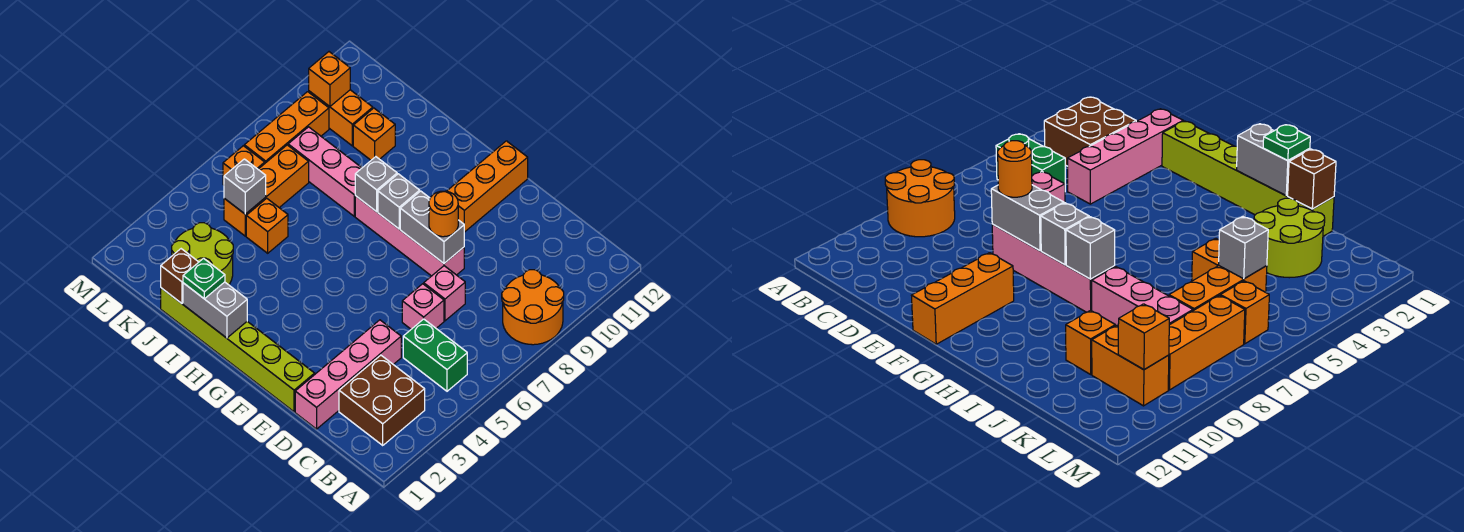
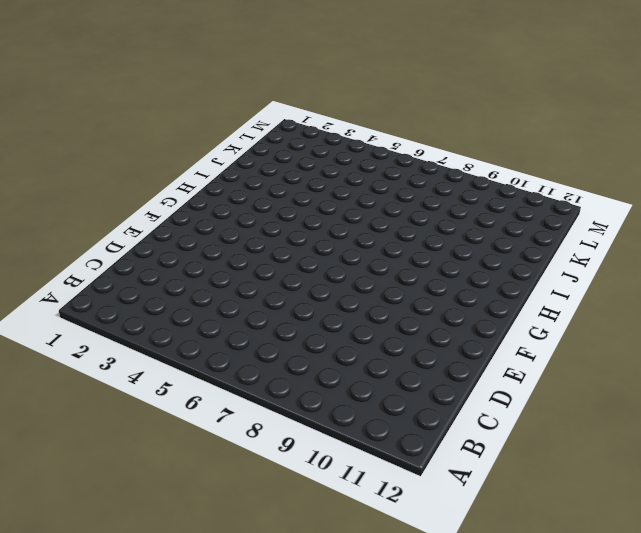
none -> orange 2x2 round brick [502,270,564,345]
none -> brown 2x2 brick [339,355,425,445]
none -> green 1x2 brick [403,319,467,391]

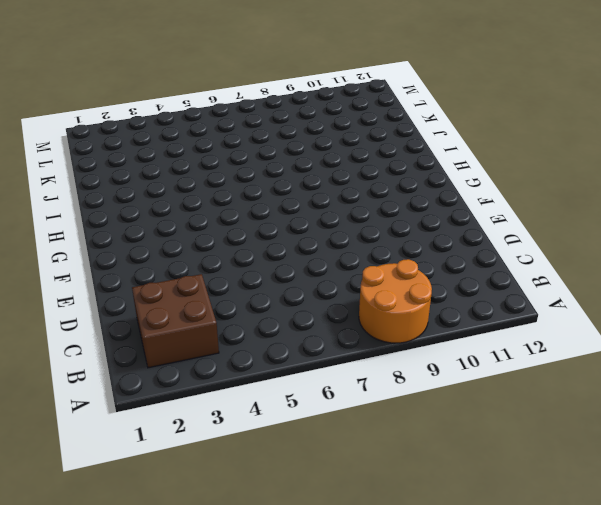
none -> green 1x2 brick [403,319,467,391]
none -> pink 1x4 brick [295,320,401,429]
none -> pink 1x1 brick [402,284,444,329]

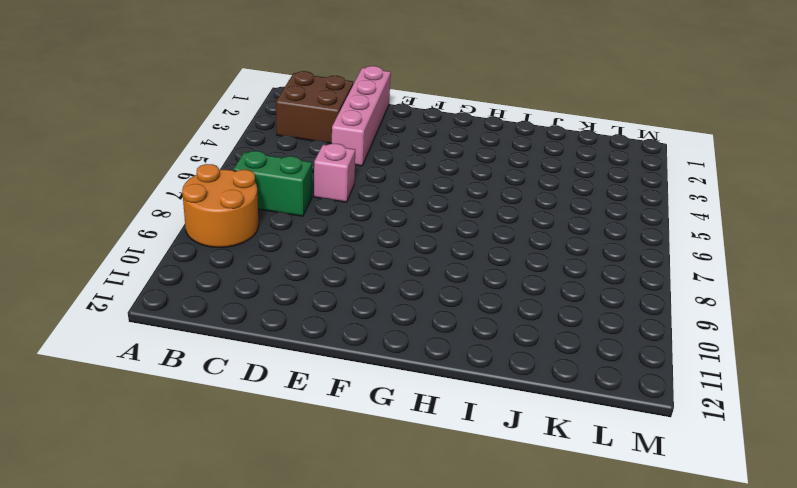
green 1x2 brick [233,151,312,216] -> green 1x2 brick moved to [403,319,467,391]
none -> pink 1x1 brick [424,266,465,321]
none -> lime 1x6 brick [161,288,315,412]
none -> pink 1x4 brick [355,196,464,276]

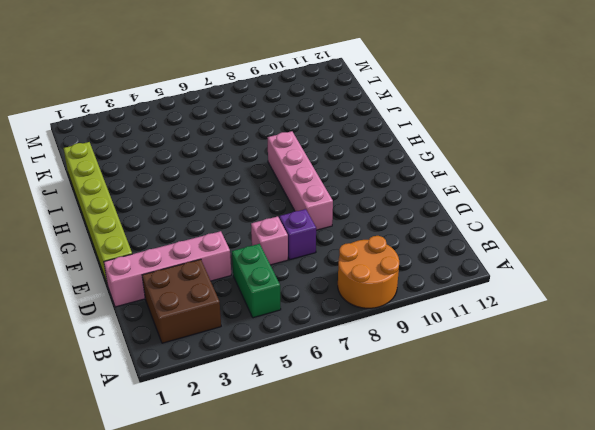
purple 1x1 brick [279,209,316,260] -> pink 1x1 brick [424,266,465,321]
none -> orange 1x3 brick [447,141,528,232]
none -> pink 1x3 brick [288,127,362,216]
none -> lime 2x2 round brick [172,223,233,285]

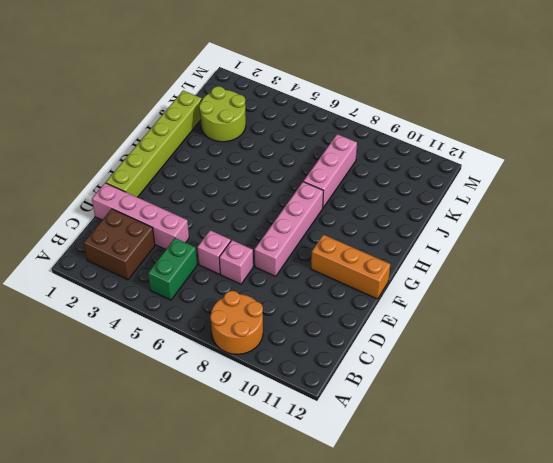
none -> orange 1x1 brick [246,198,288,253]
none -> orange 1x1 brick [353,108,395,160]
none -> orange 1x3 brick [224,145,309,236]

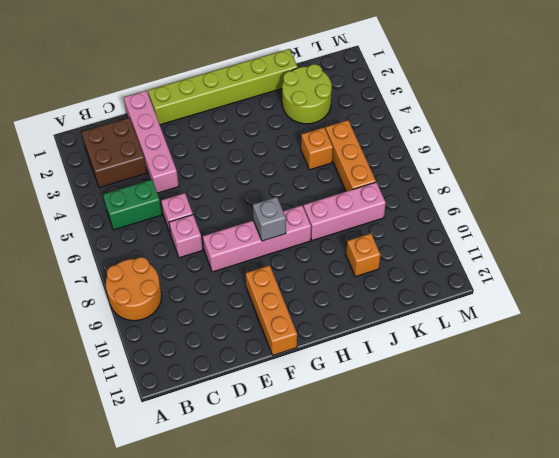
none -> orange 1x2 brick [309,90,373,146]
none -> orange 1x1 brick [223,146,265,185]
none -> orange 1x3 brick [244,92,329,163]

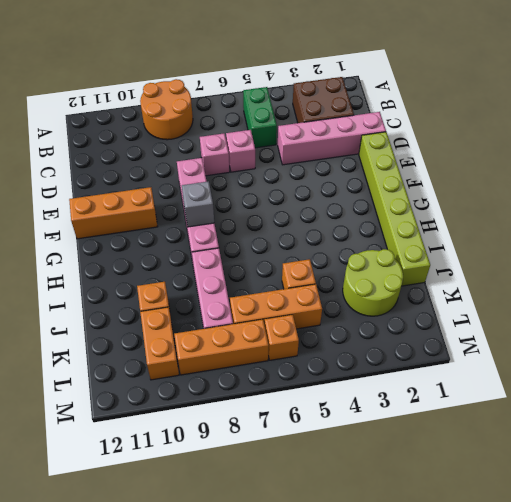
none -> grey 1x2 brick [400,191,464,263]
none -> grey 1x2 brick [183,282,247,338]
none -> grey 1x1 brick [355,157,397,212]

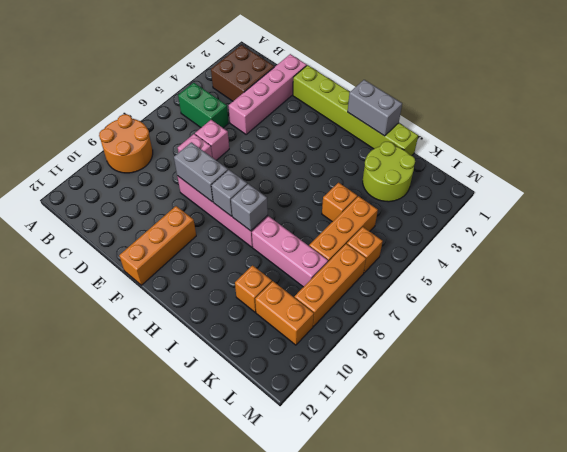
none -> brown 1x1 brick [161,249,198,303]
none -> grey 1x1 brick [224,159,266,214]
none -> orange 1x1 brick [309,52,350,107]

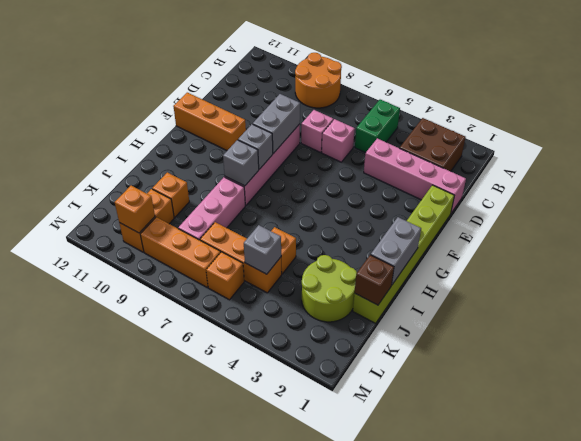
none -> orange 1x1 round brick [429,191,458,237]
none -> green 1x1 plate [183,258,225,299]

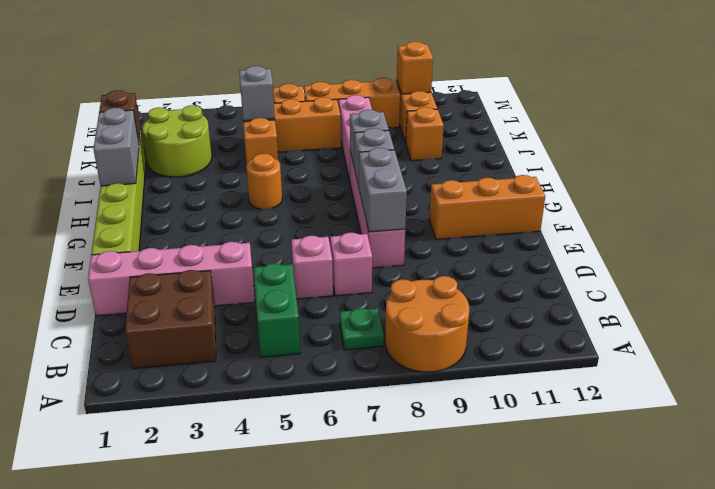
green 1x1 plate [339,308,384,350] -> green 1x1 plate moved to [183,258,225,299]
orange 1x1 round brick [247,153,282,209] -> orange 1x1 round brick moved to [429,191,458,237]

